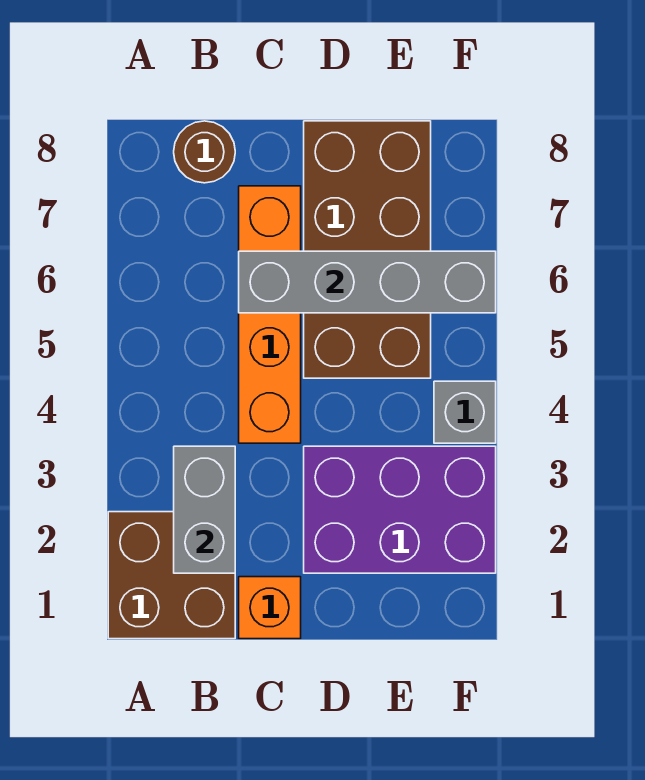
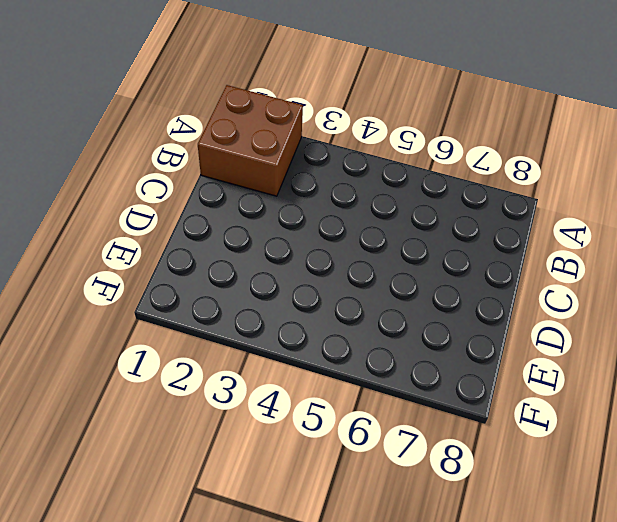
none -> brown 1x1 round brick [174,121,235,183]
none -> orange 1x1 brick [239,577,301,639]

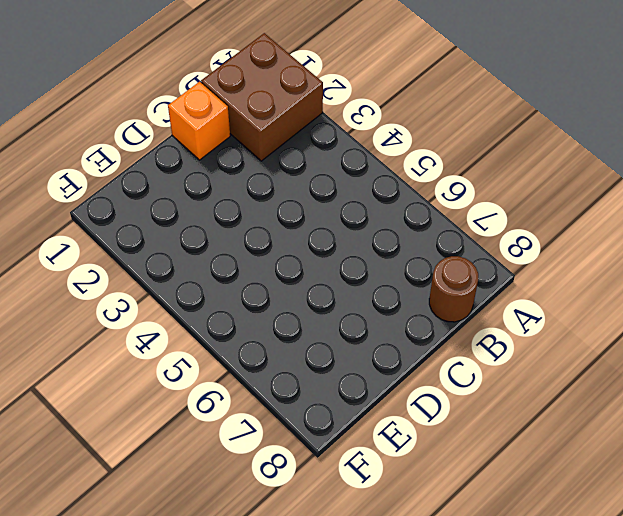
none -> orange 1x4 brick [239,186,301,443]
none -> purple 2x3 brick [304,446,496,573]

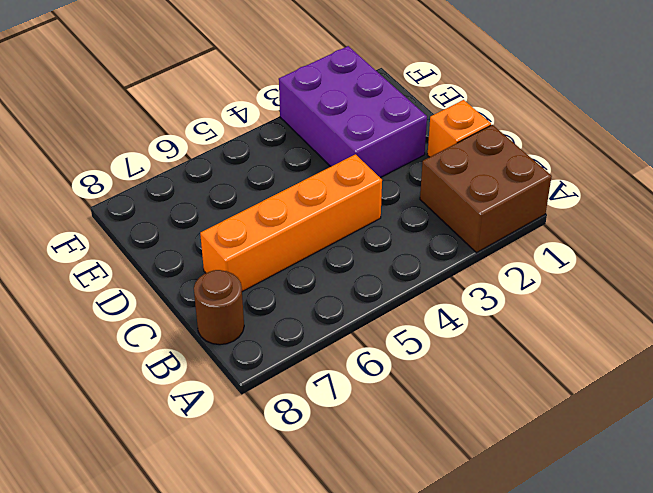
none -> brown 2x4 brick [304,121,431,378]
none -> grey 1x1 brick [434,381,496,443]

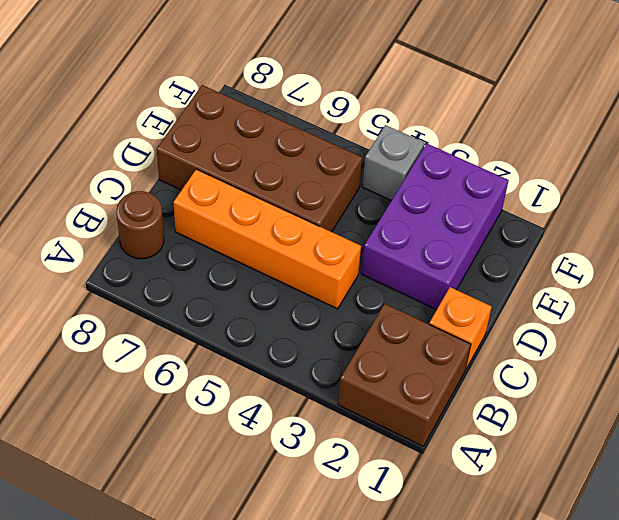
none -> grey 1x2 brick [174,446,235,573]
none -> grey 1x4 brick [239,251,496,313]

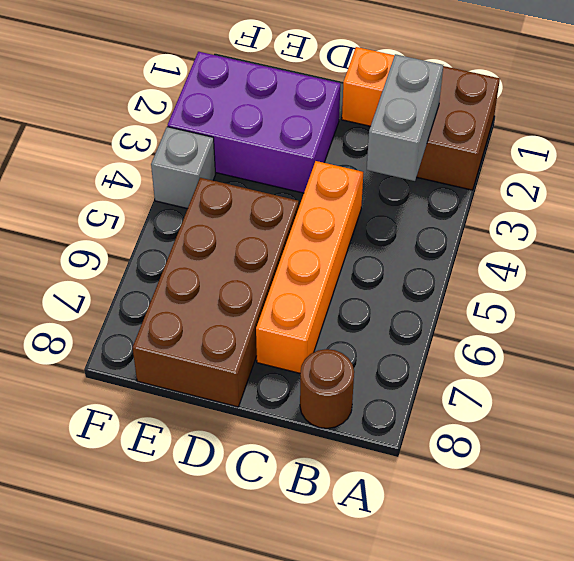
none -> grey 1x4 brick [239,251,496,313]

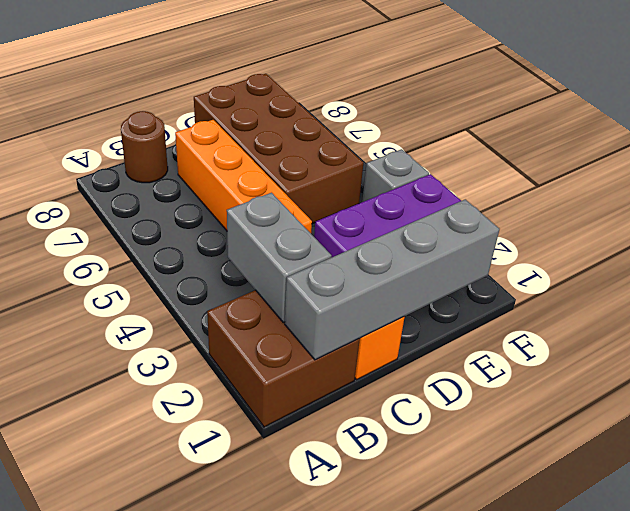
grey 1x4 brick [285,199,500,360] -> grey 1x4 brick moved to [239,251,496,313]

